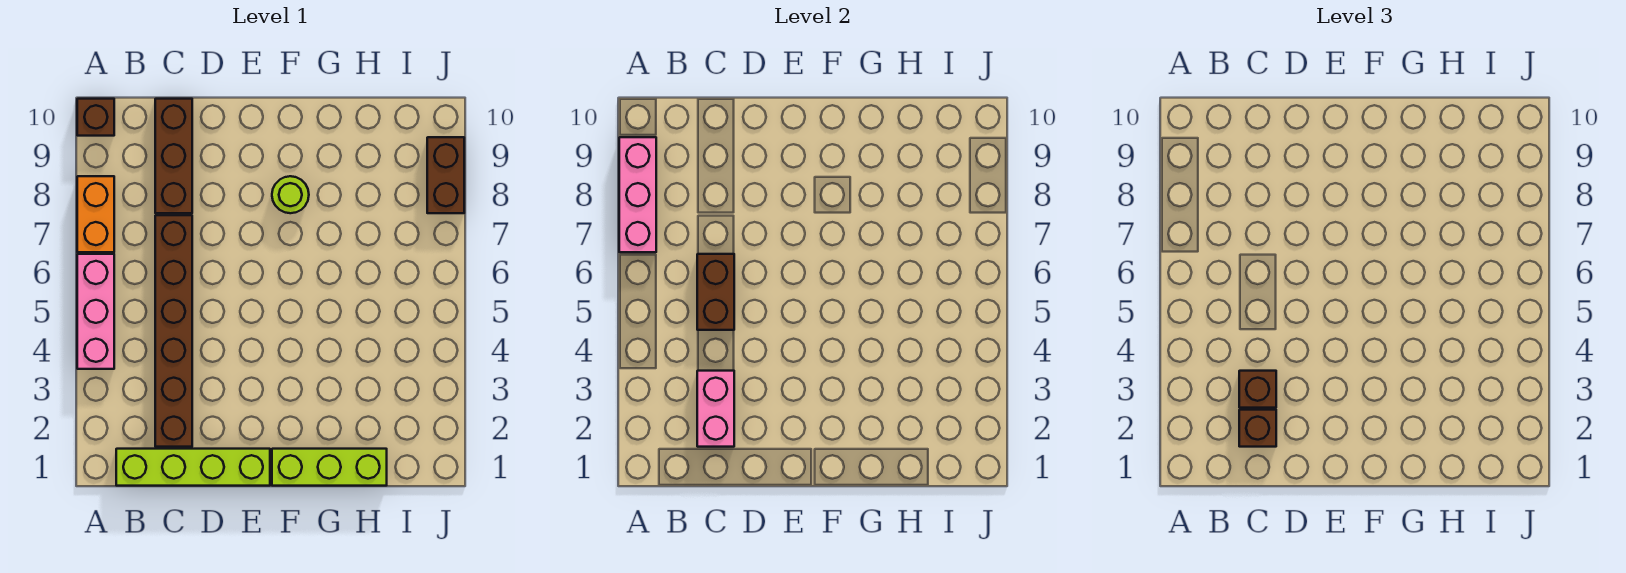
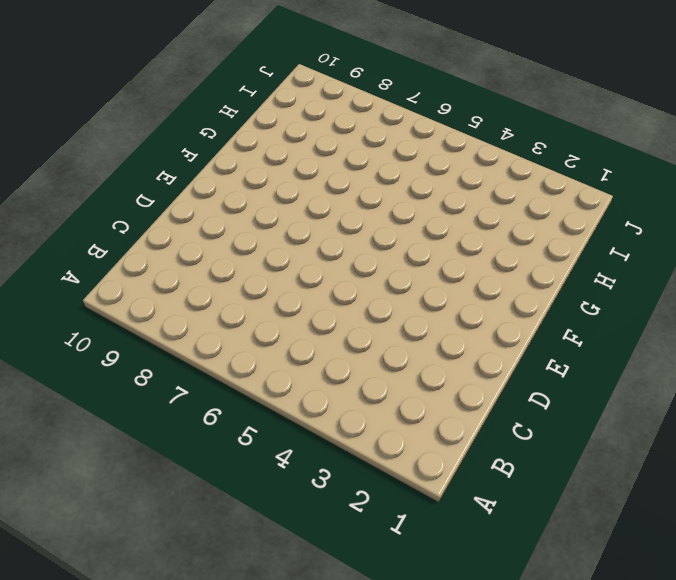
none -> pink 1x3 brick [77,254,114,369]
none -> orange 1x2 brick [77,176,114,252]
none -> brown 1x1 brick [77,99,114,136]

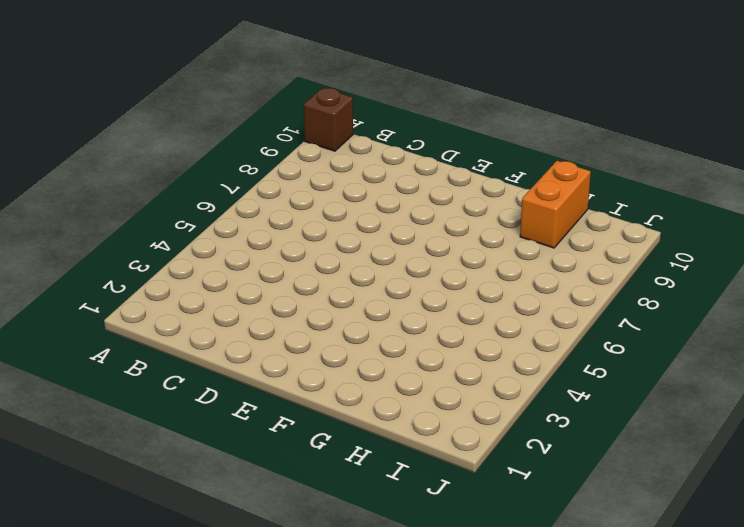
orange 1x2 brick [520,161,591,248] -> orange 1x2 brick moved to [77,176,114,252]
none -> pink 1x3 brick [77,254,114,369]
none -> lime 1x4 brick [116,449,270,486]
none -> brown 1x6 brick [155,215,192,447]

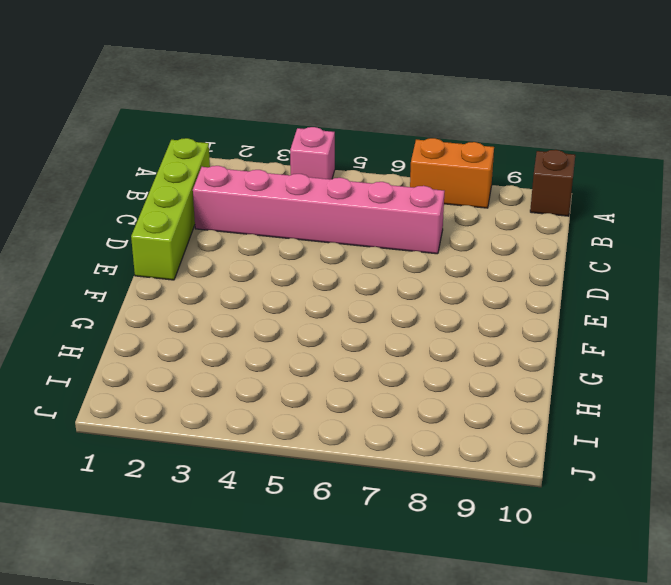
pink 1x1 brick [290,127,335,179] -> pink 1x3 brick [77,254,114,369]
pink 1x6 brick [193,166,445,254] -> brown 1x6 brick [155,215,192,447]
none -> brown 1x3 brick [155,99,192,213]
none -> lime 1x3 brick [272,449,387,486]
none -> lime 1x1 round brick [272,176,309,213]

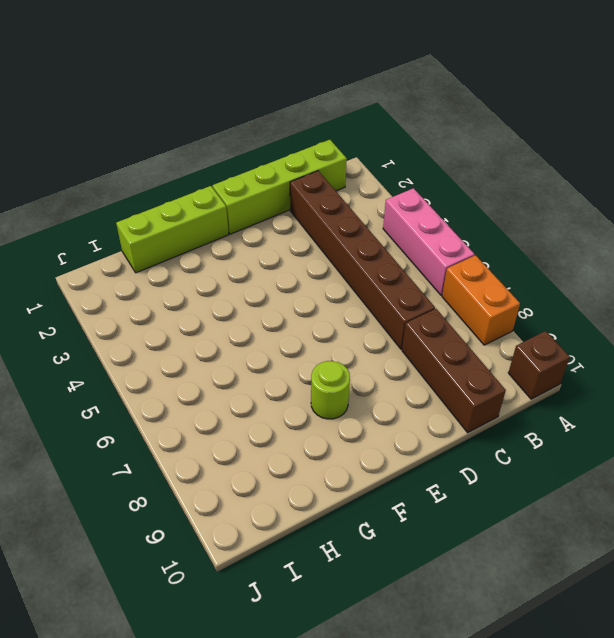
none -> brown 1x2 brick [427,137,464,213]
none -> pink 1x3 brick [619,137,656,252]
none -> pink 1x2 brick [697,371,734,447]

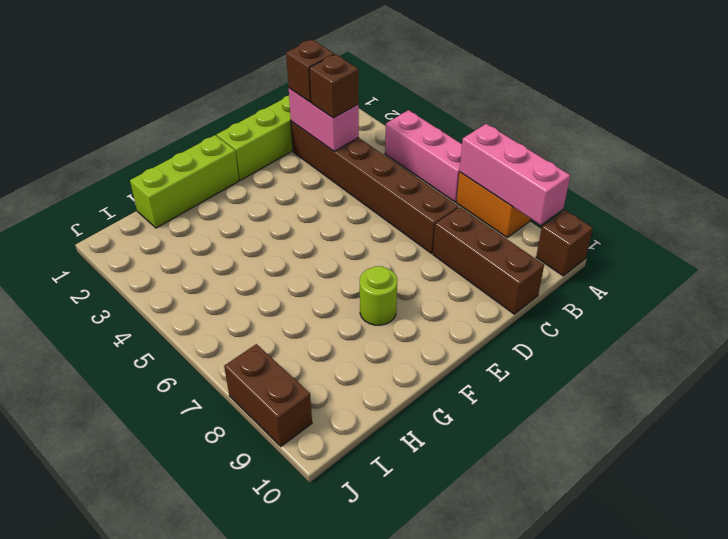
none -> brown 1x2 brick [697,254,734,330]

